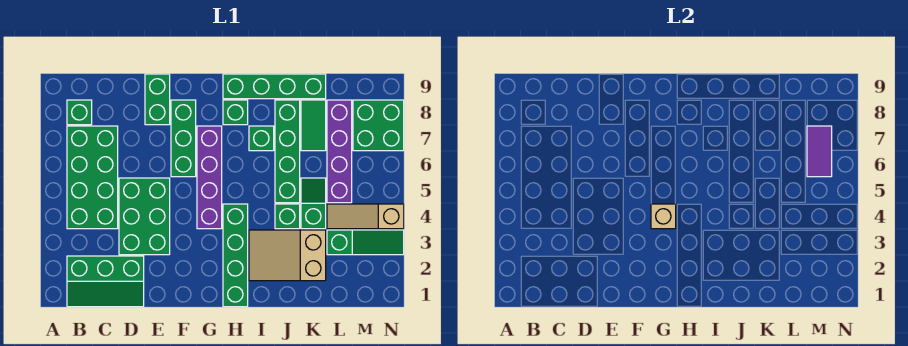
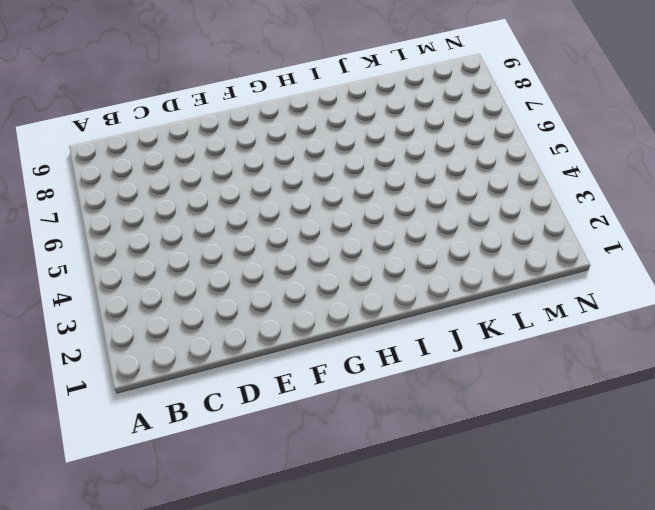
none -> green 2x3 slope [67,256,144,307]
none -> green 2x4 brick [67,126,118,229]
none -> green 1x1 brick [67,100,92,125]

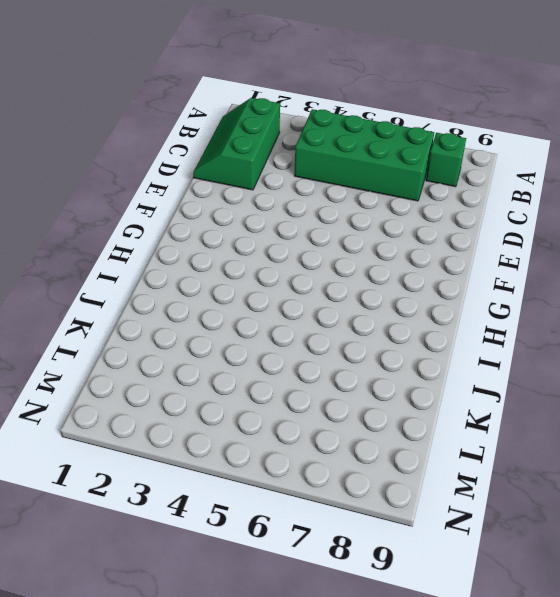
none -> green 2x3 brick [119,178,170,255]
none -> green 1x2 brick [145,74,170,125]
none -> green 1x3 brick [171,100,196,177]

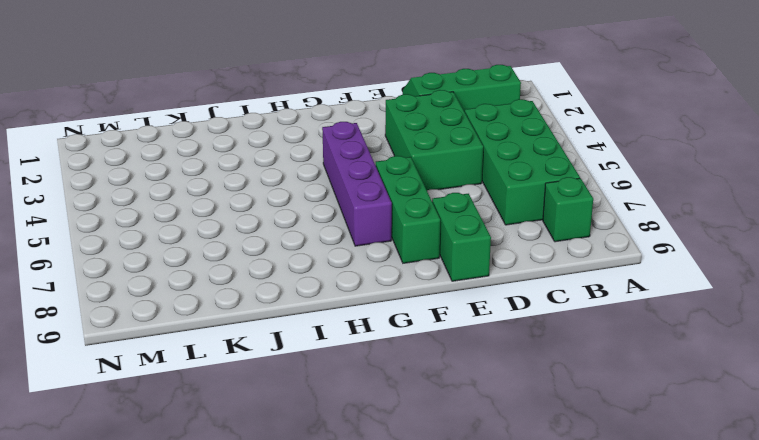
none -> green 1x4 brick [223,204,248,307]
none -> green 1x1 brick [223,100,248,125]
none -> green 1x4 brick [223,74,326,99]

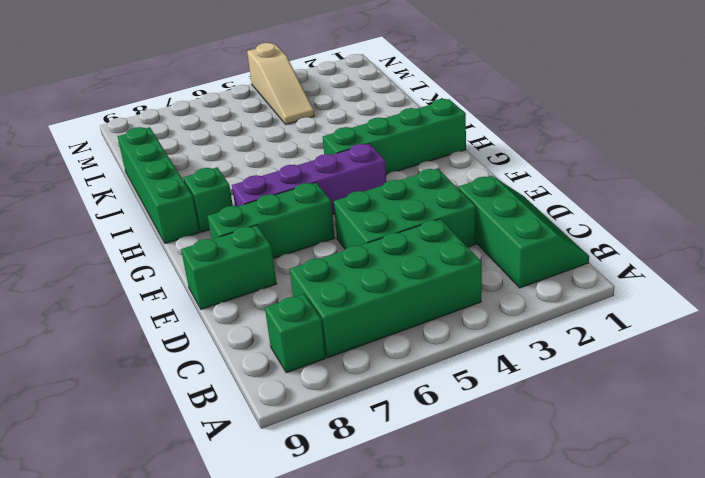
none -> tan 2x3 slope [249,230,326,281]
none -> green 1x1 brick [249,126,274,151]
none -> green 1x1 brick [275,204,300,229]

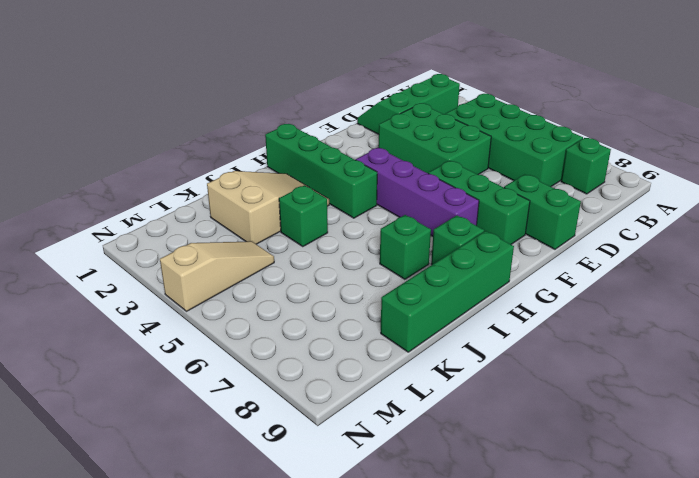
none -> green 1x4 brick [275,100,300,203]
none -> green 1x2 slope [301,178,326,229]
none -> green 1x2 tile [301,100,326,151]

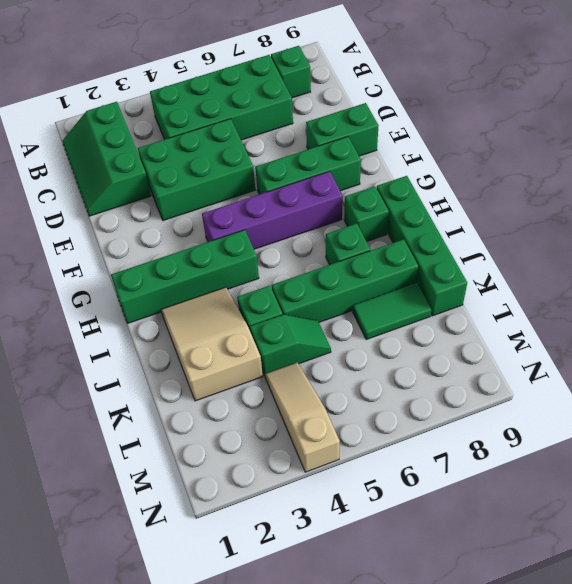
none -> green 1x3 slope [327,230,404,255]
none -> purple 1x4 brick [327,100,352,203]
none -> green 2x2 brick [353,100,404,151]

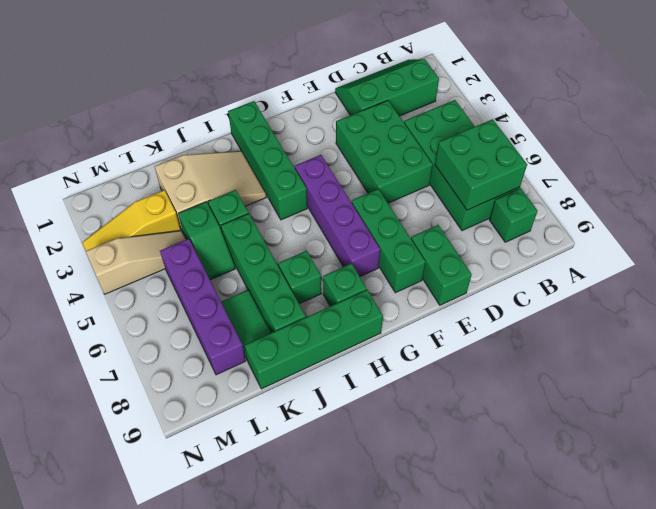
green 2x2 brick [435,119,527,210] -> green 2x2 brick moved to [353,100,404,151]
yellow 1x3 slope [82,190,180,251] -> green 1x3 slope [327,230,404,255]
none -> tan 1x1 brick [651,204,676,229]
none -> purple 1x2 tile [807,126,832,177]

